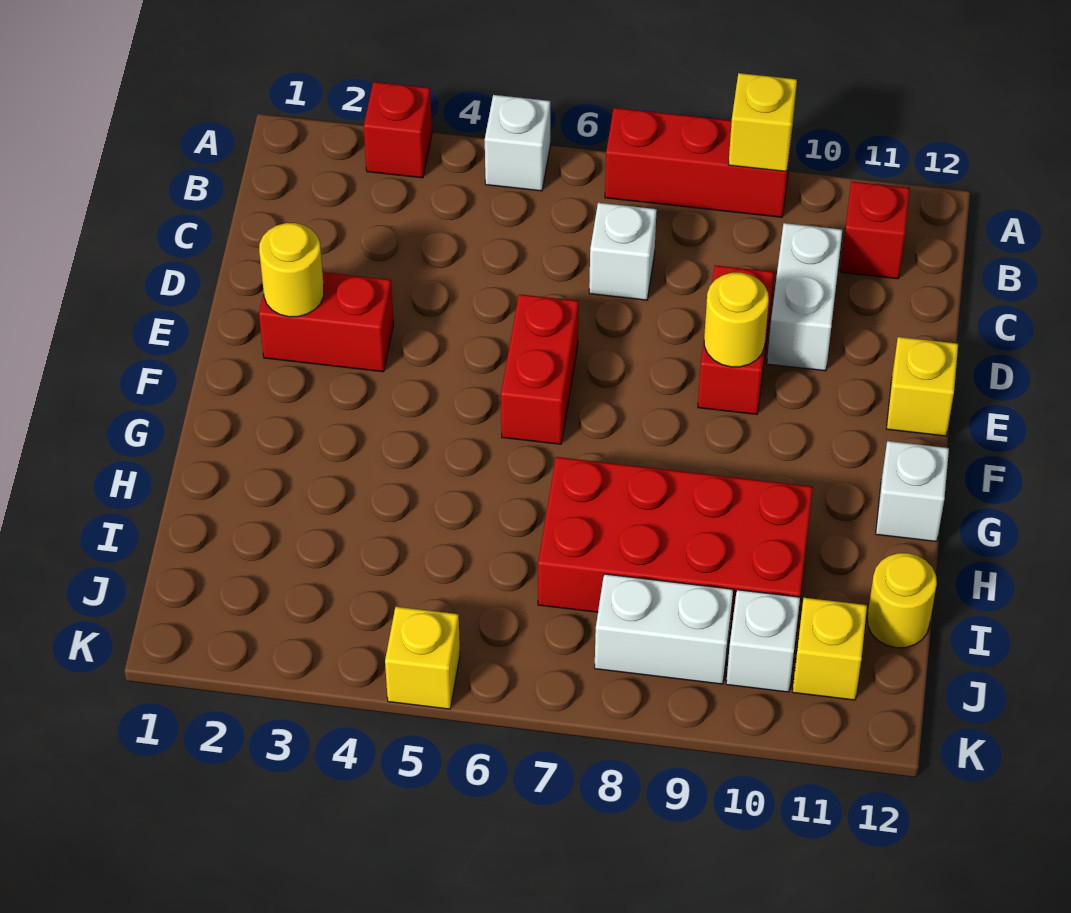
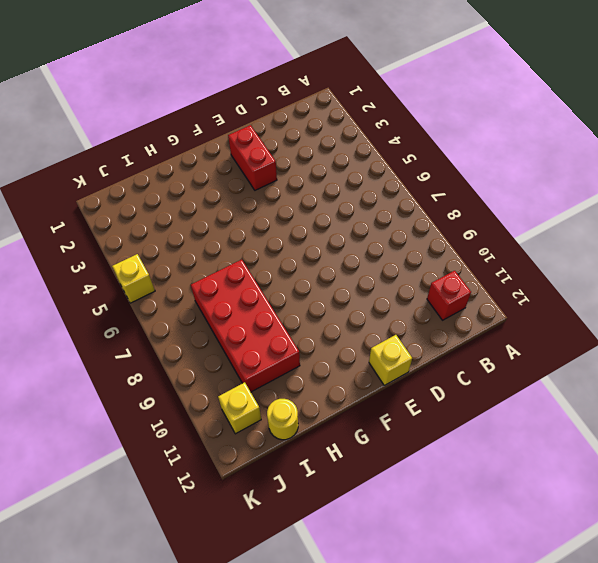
none -> red 1x1 brick [364,82,432,178]
none -> white 1x1 brick [485,95,550,191]
none -> red 1x3 brick [605,108,792,217]

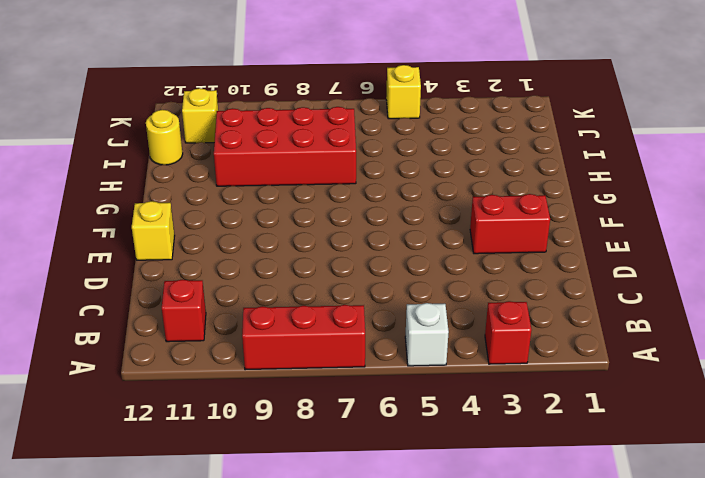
none -> white 1x1 brick [589,203,657,300]
none -> white 1x2 brick [767,223,842,371]
none -> red 1x2 brick [698,265,774,414]

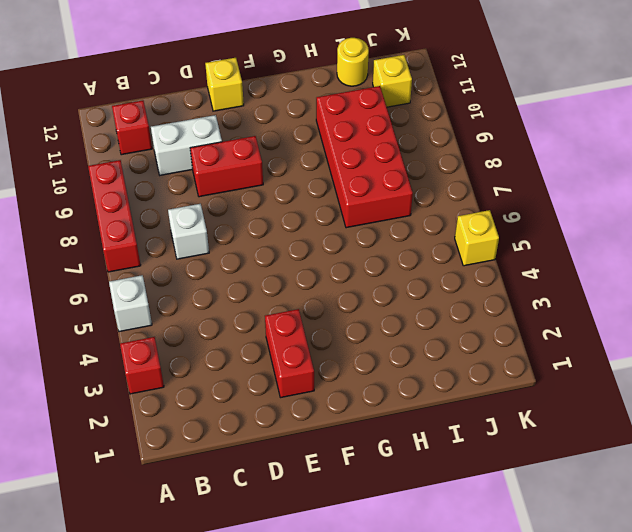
none -> red 1x2 brick [501,294,579,444]
none -> white 1x1 brick [876,441,949,542]
none -> white 1x2 brick [595,574,733,684]

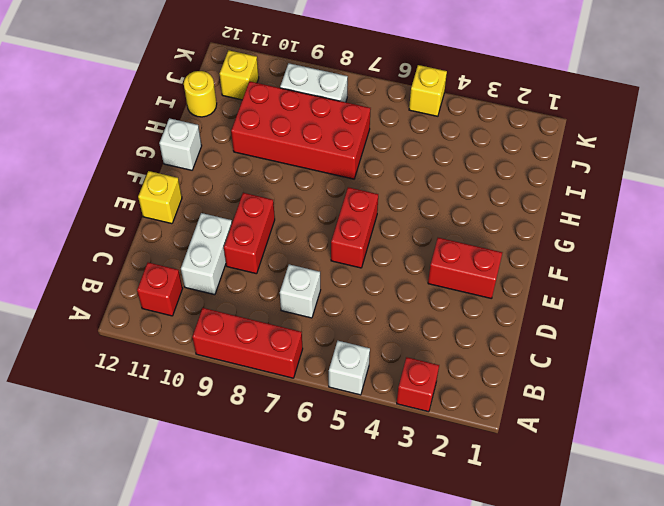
none -> white 1x1 brick [726,590,800,692]
none -> yellow 1x1 brick [729,73,797,172]
none -> yellow 1x1 round brick [259,223,324,317]

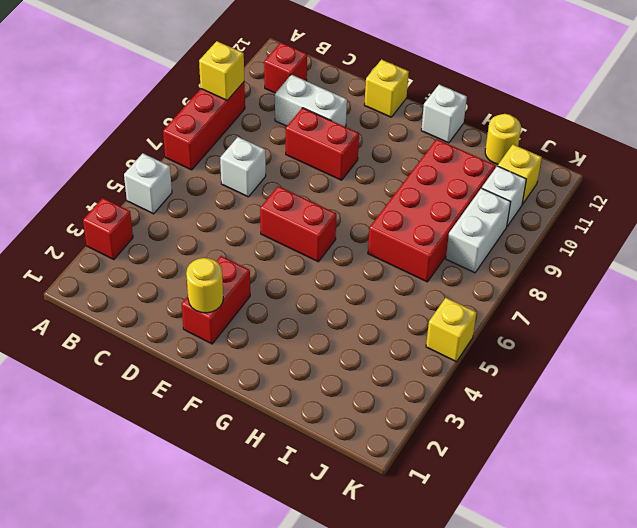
none -> yellow 1x1 round brick [704,273,769,367]

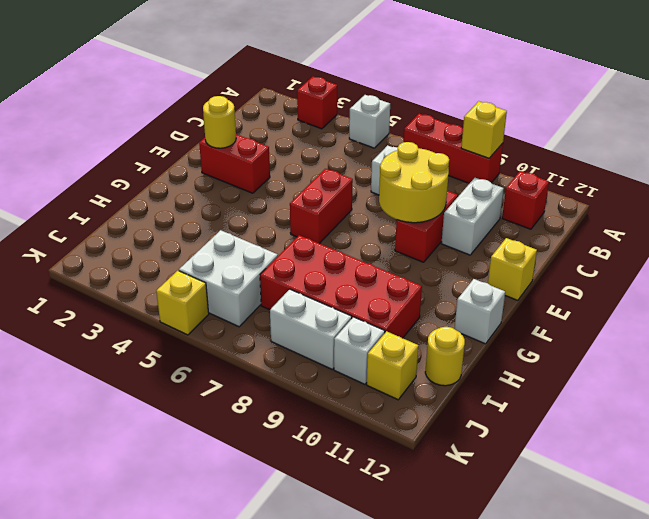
yellow 2x2 round brick [379,142,449,223] -> yellow 1x1 round brick [704,273,769,367]
white 2x2 brick [179,230,278,327] -> none

